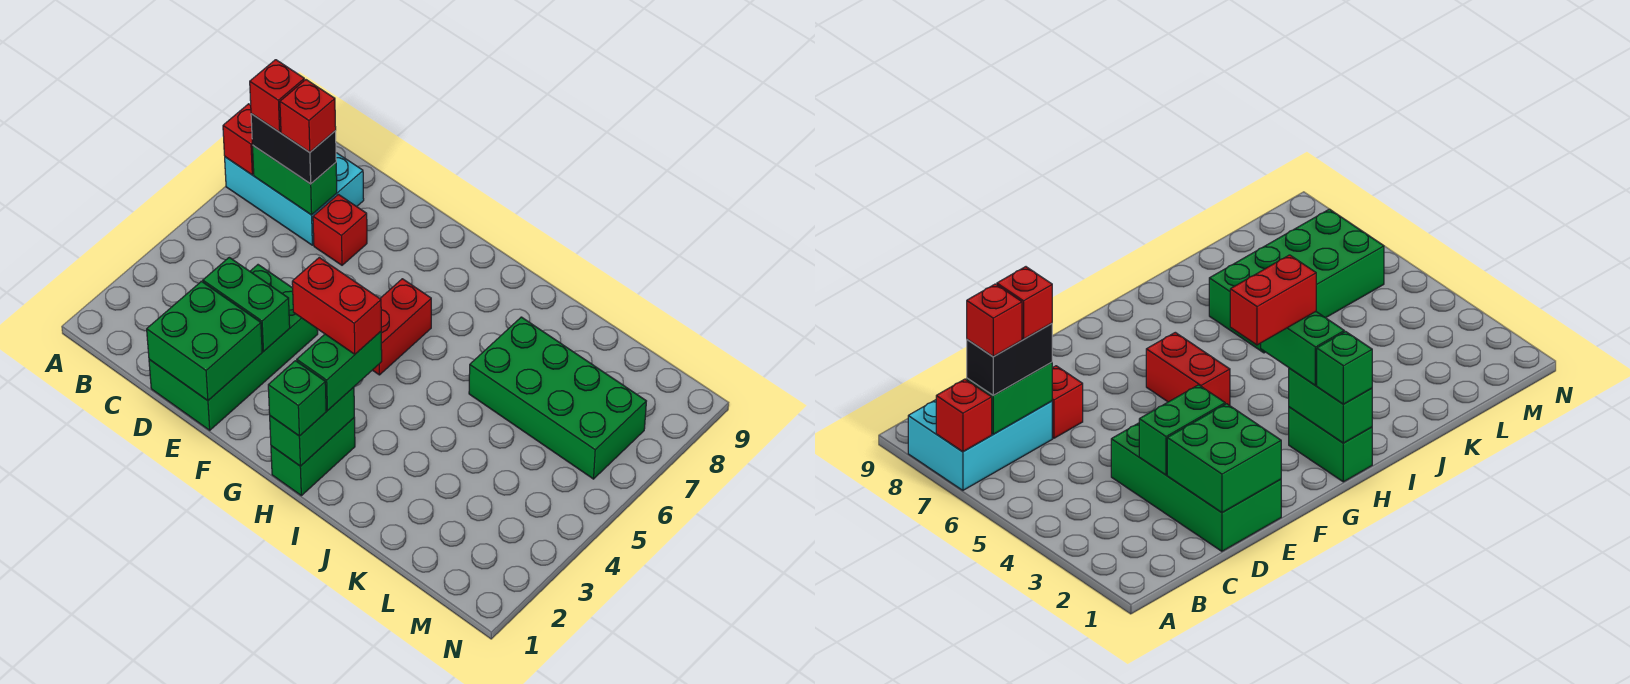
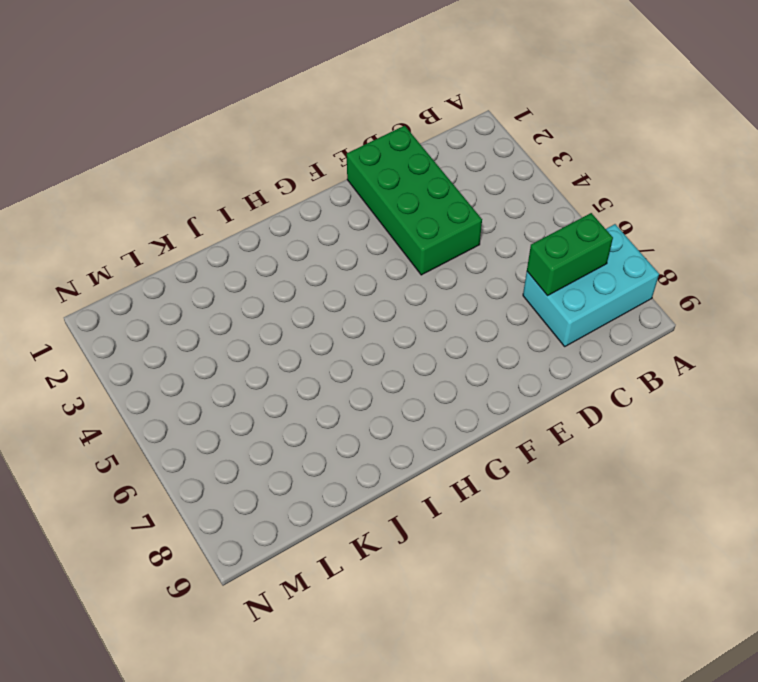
none -> red 1x1 brick [313,194,367,265]
none -> red 1x2 brick [373,279,431,375]
none -> green 1x2 brick [271,418,355,496]

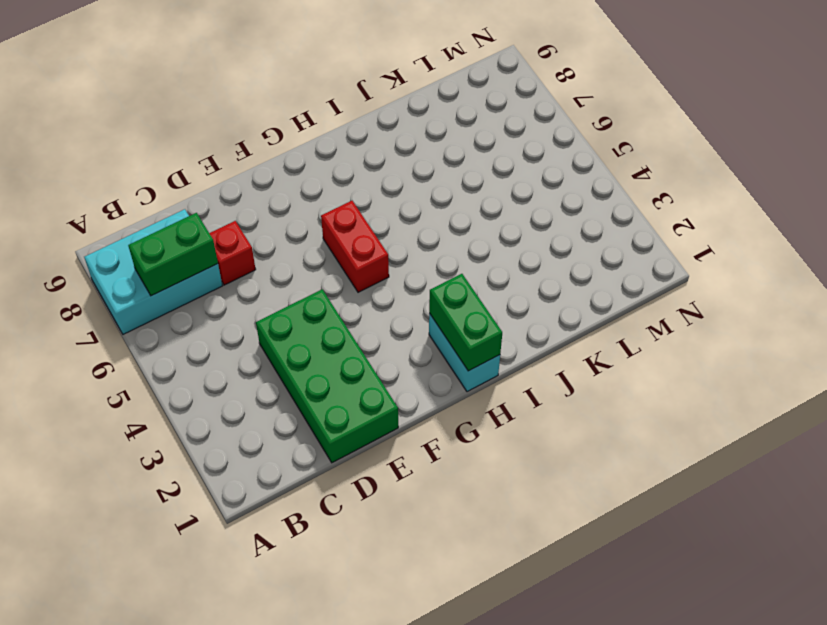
cyan 1x2 brick [429,313,500,392] -> green 1x2 brick [271,418,355,496]
none -> green 2x4 brick [469,317,646,479]
none -> red 1x1 brick [223,104,254,175]
none -> green 2x2 brick [147,281,262,401]

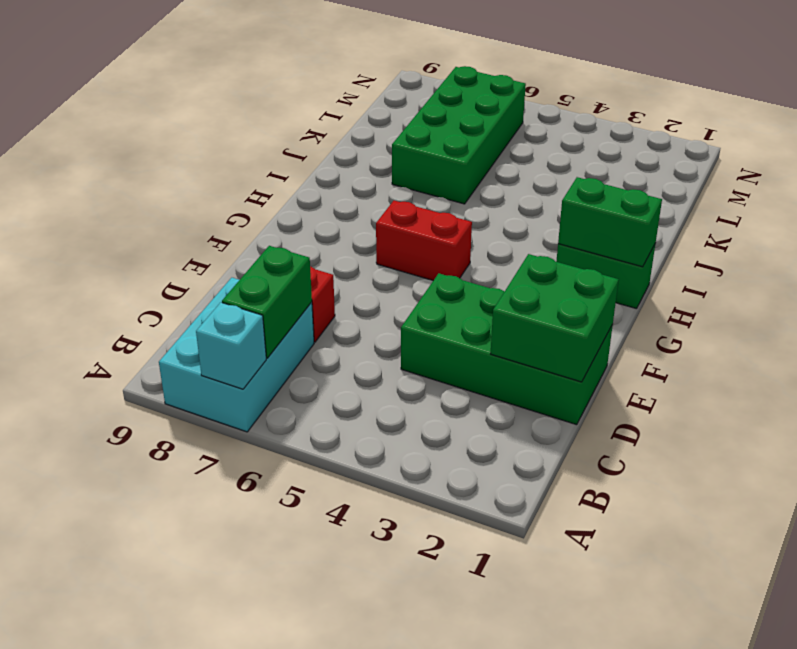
cyan 1x1 brick [196,302,266,389] -> red 1x1 brick [223,104,254,175]
none -> green 1x2 brick [203,257,290,351]
none -> black 1x2 brick [251,114,336,184]
none -> green 1x1 brick [268,361,326,436]

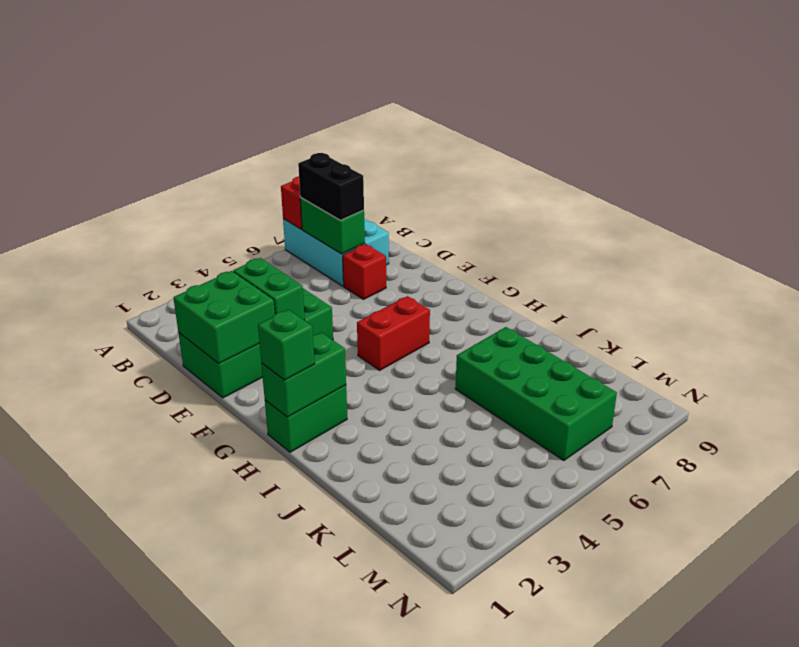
none -> green 1x2 brick [297,332,382,410]
none -> red 1x1 brick [250,60,304,132]
none -> red 1x1 brick [280,80,336,152]

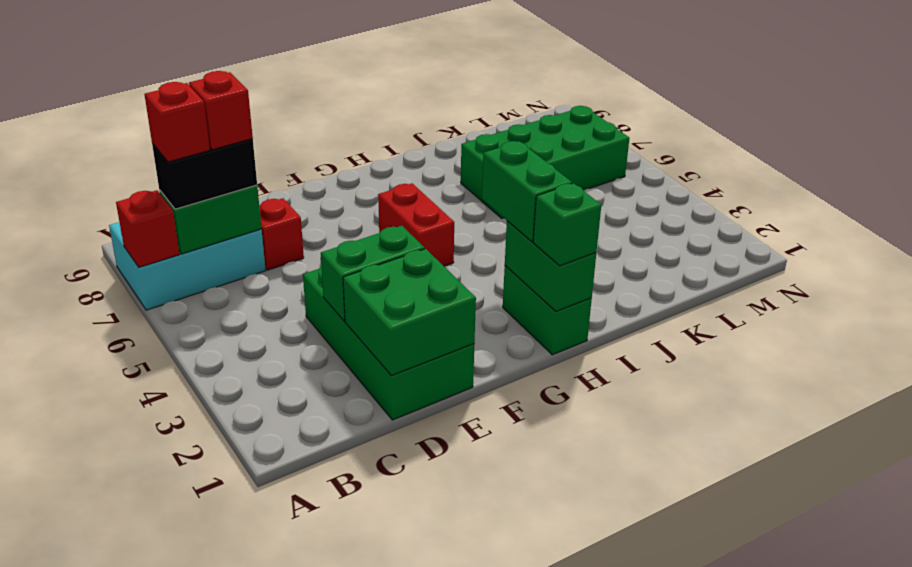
none -> red 1x2 brick [292,258,381,354]

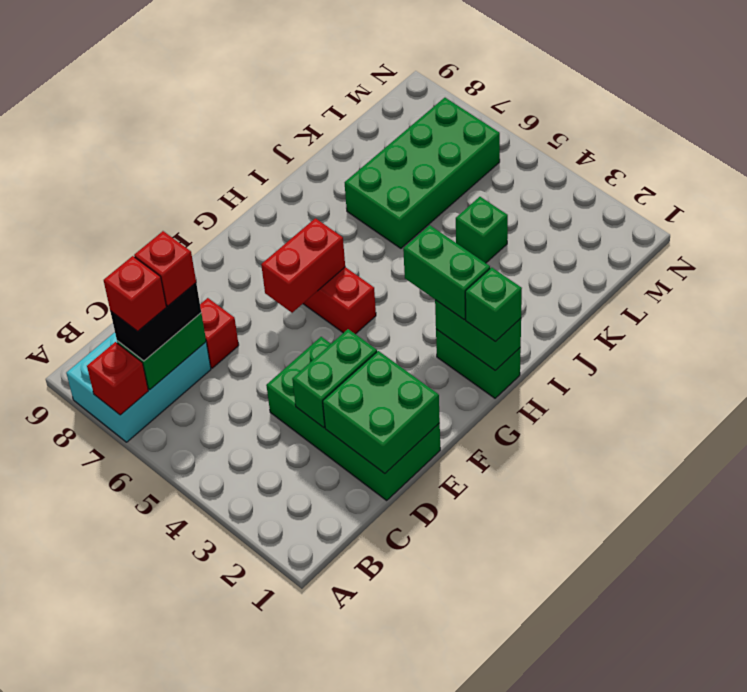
red 1x2 brick [261,218,345,313] -> red 1x2 brick moved to [292,258,381,354]
green 1x1 brick [456,197,508,263] -> none

